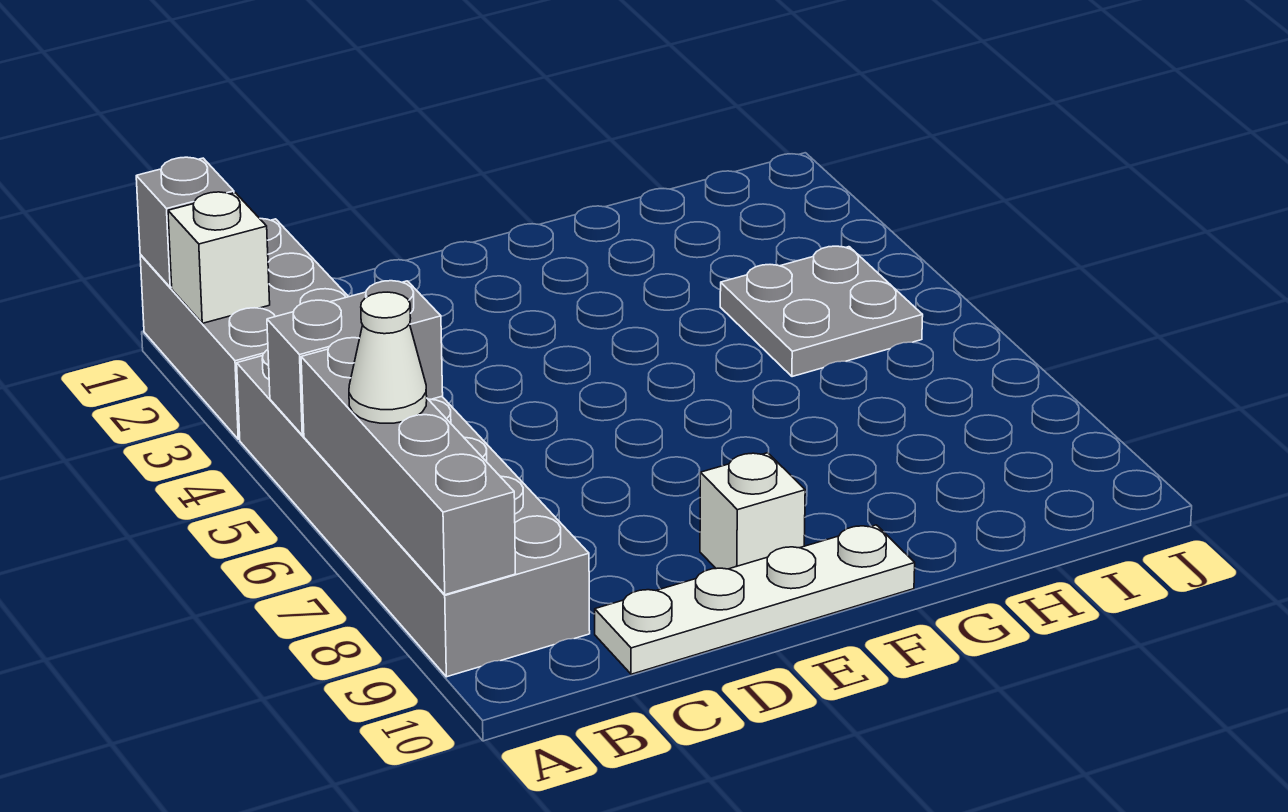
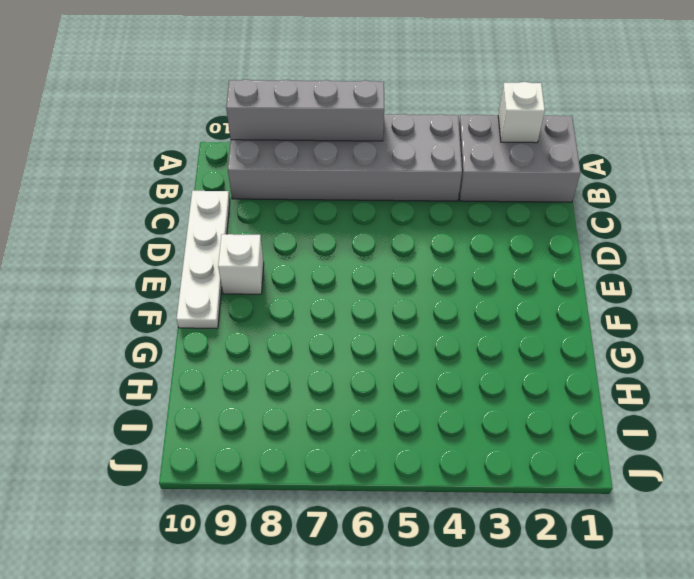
none -> grey 2x2 plate [720,246,923,377]
none -> grey 1x1 brick [136,157,234,287]

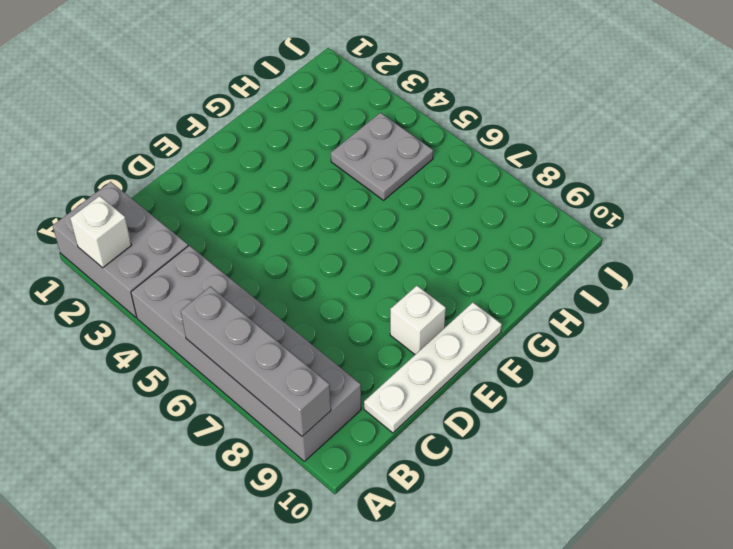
none -> grey 1x1 brick [136,157,234,287]
none -> grey 1x2 brick [267,281,443,435]

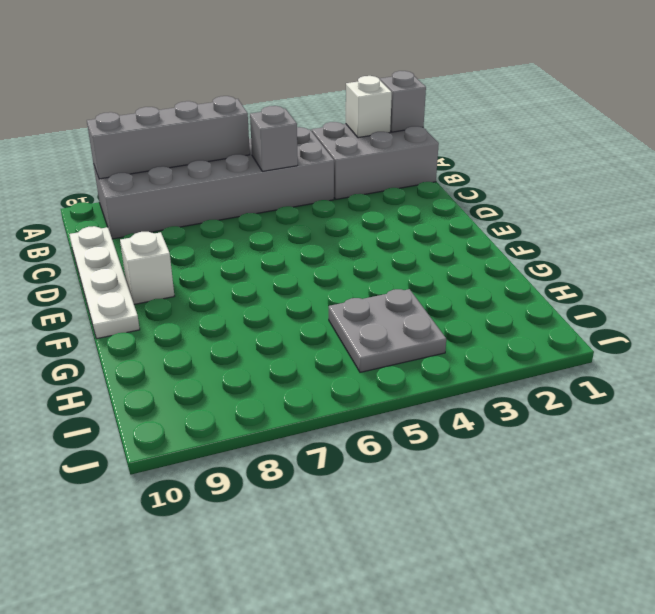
grey 1x1 brick [250,106,298,171] -> grey 1x2 brick [267,281,443,435]
none -> white 1x1 cone [349,292,427,423]

